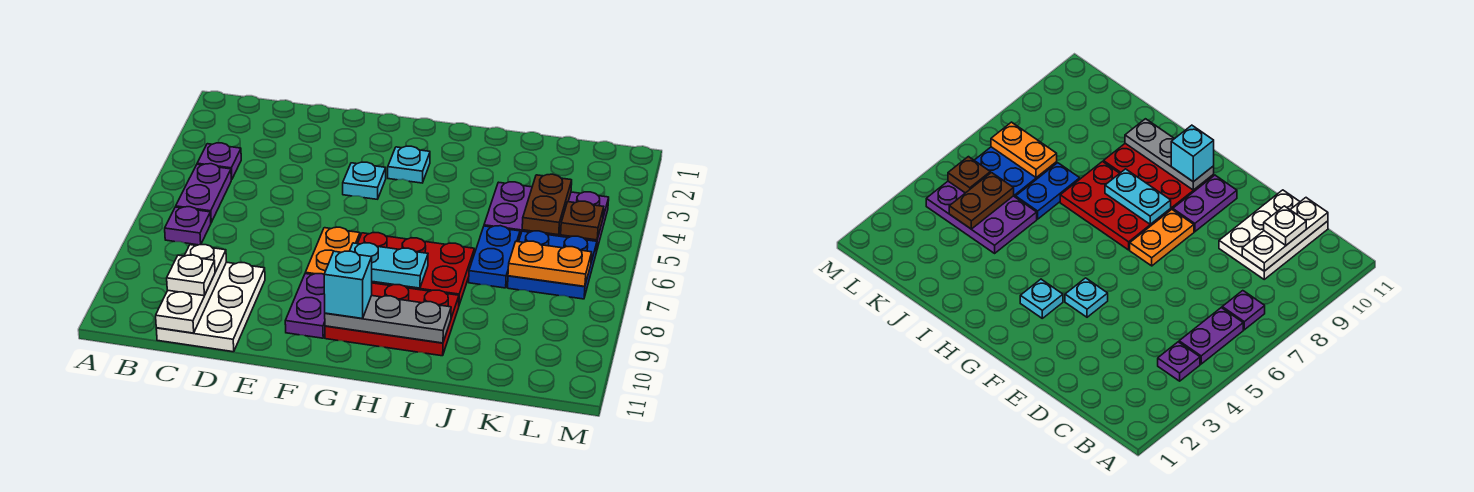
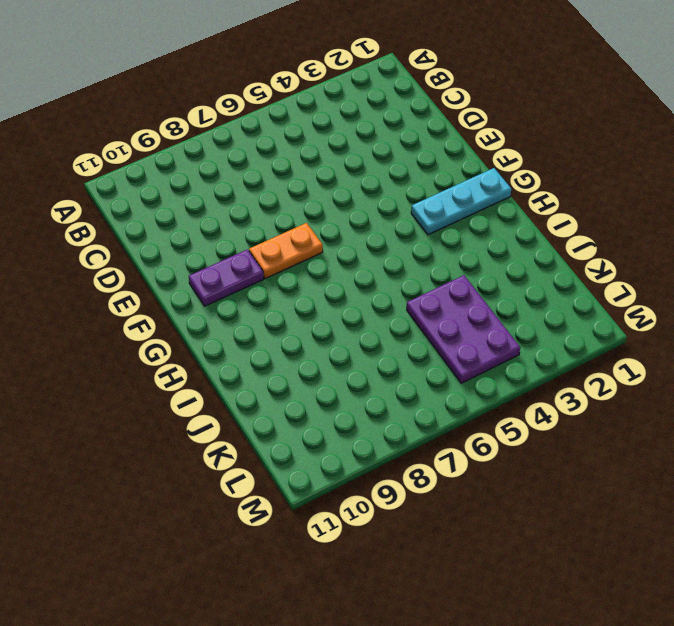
cyan 1x3 plate [411,168,511,235] -> cyan 1x1 plate [388,146,430,183]
none -> purple 1x1 plate [197,143,241,180]
none -> purple 1x2 plate [176,164,231,222]
none -> purple 1x1 plate [165,207,211,245]

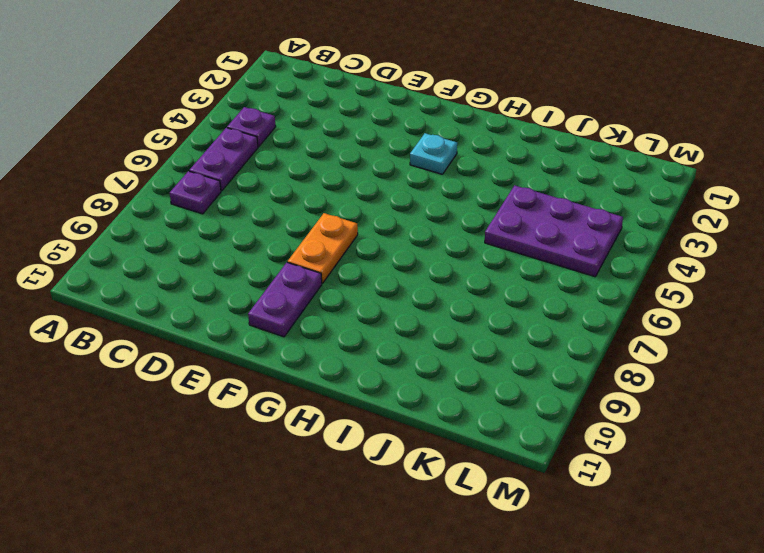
none -> white 2x3 plate [156,262,265,352]
none -> cyan 1x1 plate [343,162,386,199]
none -> red 2x3 plate [358,233,474,305]

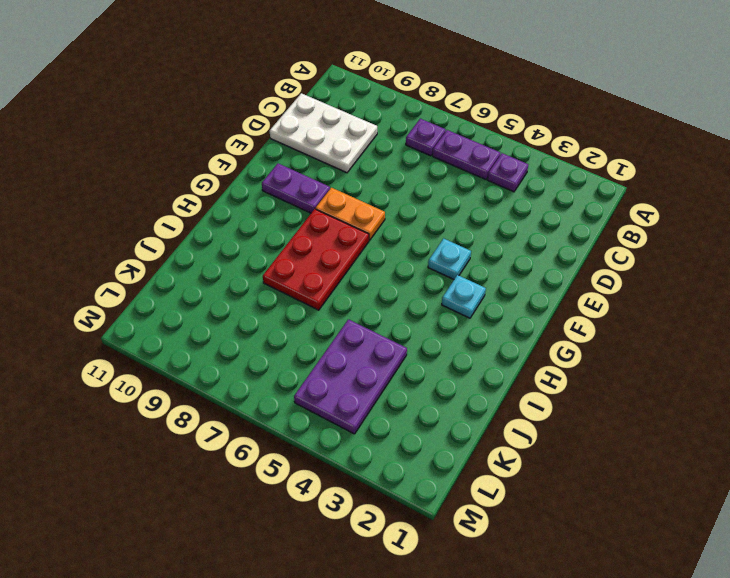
none -> red 2x3 plate [325,283,459,356]
none -> blue 1x2 plate [469,226,520,288]
none -> blue 2x2 plate [508,231,597,299]

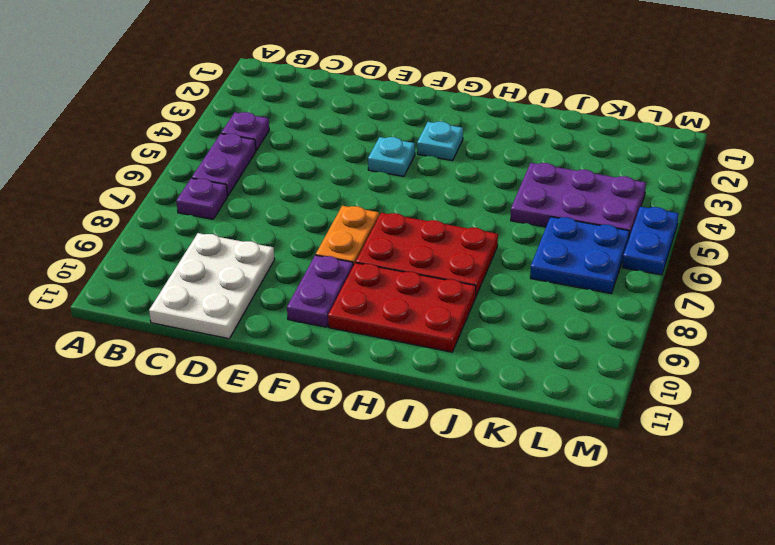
blue 1x2 plate [622,207,679,275] -> blue 1x2 plate moved to [469,226,520,288]
none -> white 1x3 plate [156,245,226,333]
none -> cyan 1x2 plate [350,243,428,288]
none -> grey 1x3 plate [325,296,451,343]

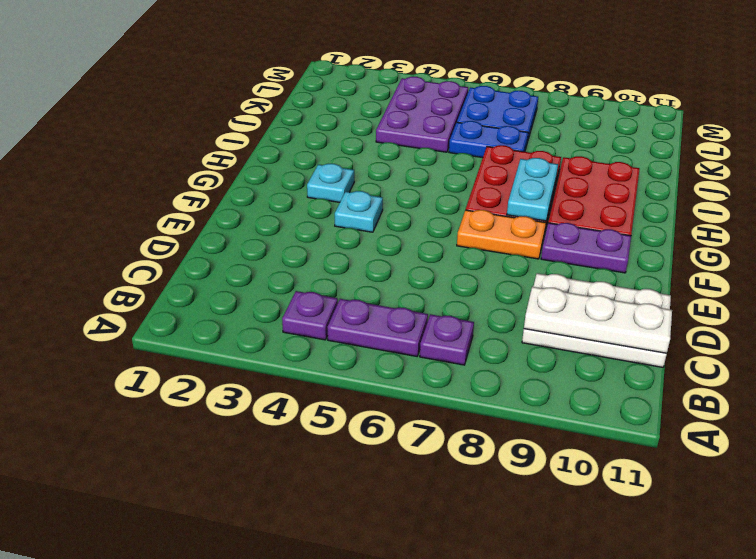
none -> grey 1x3 plate [325,296,451,343]
none -> brown 1x2 plate [522,174,572,235]
none -> orange 1x2 plate [508,241,592,286]

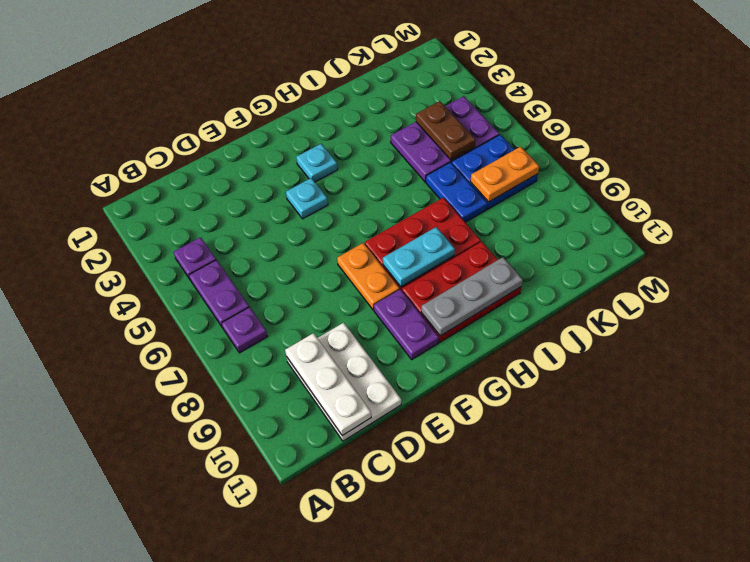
none -> brown 1x1 plate [561,201,604,240]
none -> white 1x1 plate [167,255,215,296]
none -> cyan 1x1 brick [324,251,372,319]

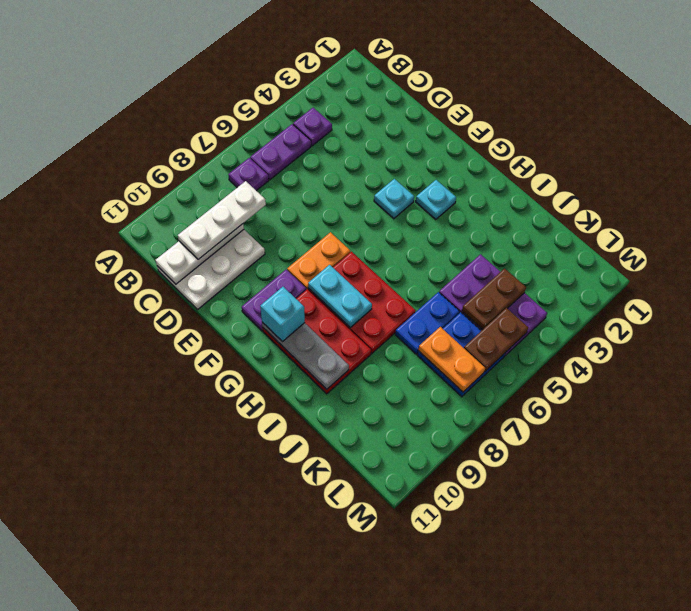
white 1x3 plate [178,181,266,259] -> white 1x1 plate [167,255,215,296]
brown 1x2 plate [464,308,528,371] -> brown 1x1 plate [561,201,604,240]

